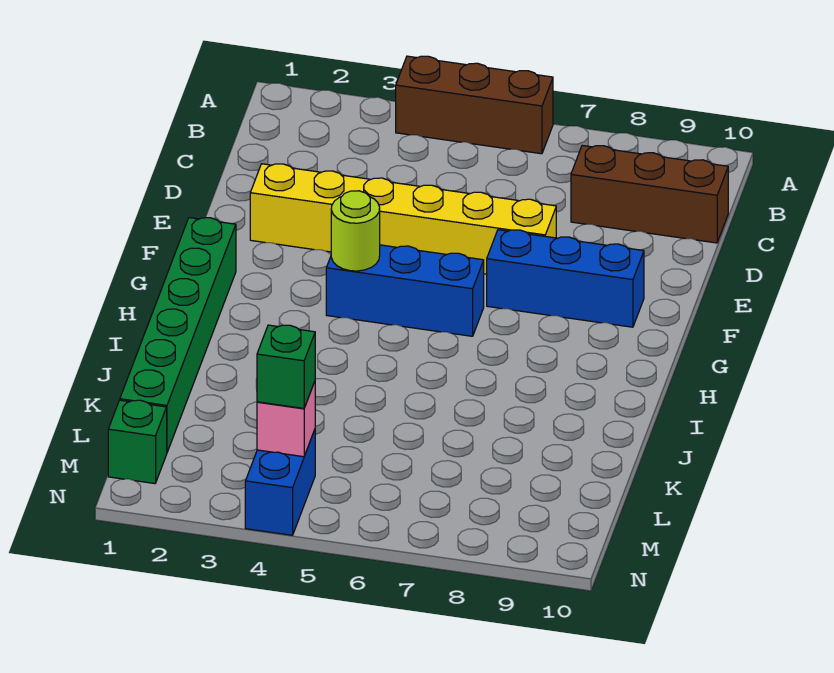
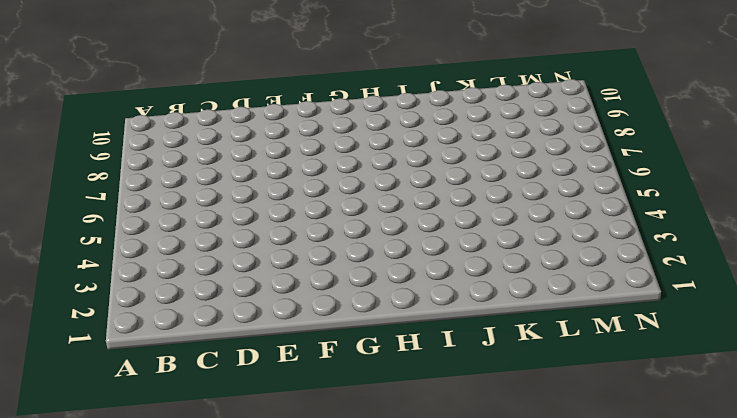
none -> brown 1x3 brick [396,56,553,154]
none -> brown 1x3 brick [571,145,728,243]

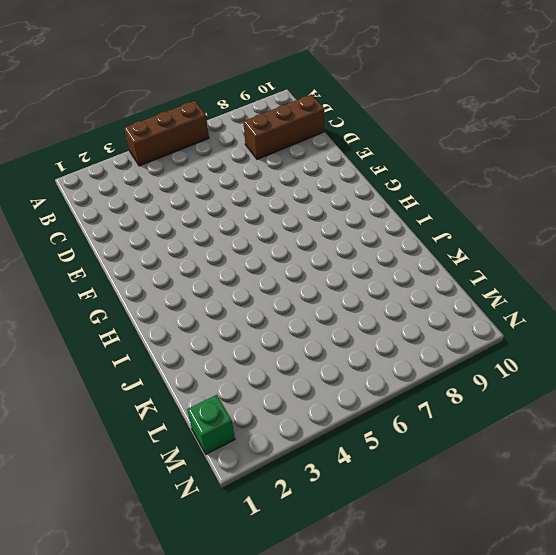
none -> yellow 1x6 brick [250,164,556,274]
none -> blue 1x3 brick [487,230,644,327]

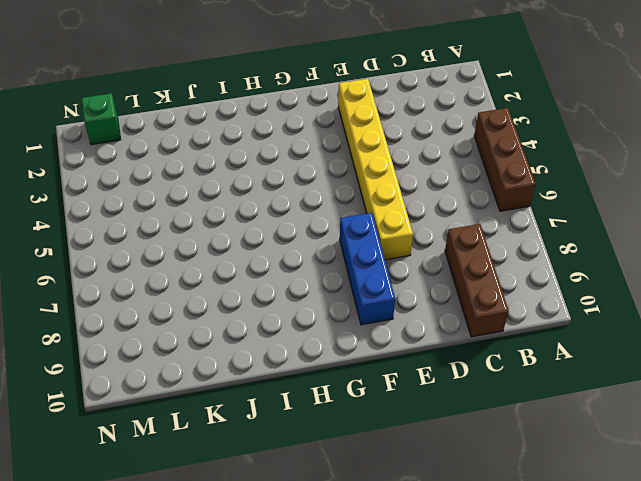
none -> green 1x6 brick [120,218,236,452]
none -> blue 1x3 brick [326,245,484,336]

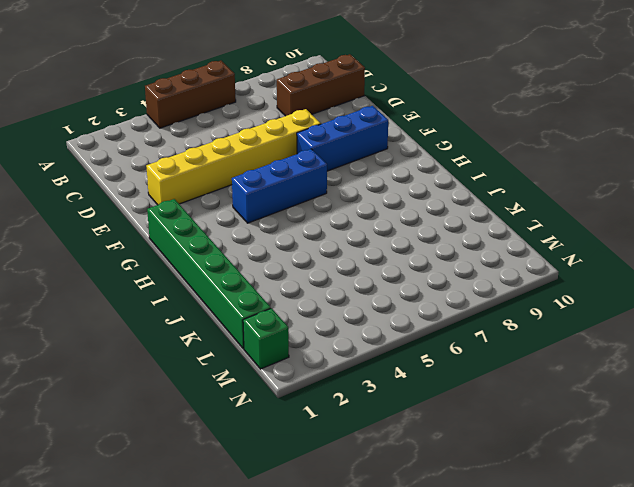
none -> blue 1x2 brick [245,430,315,535]
none -> lime 1x1 round brick [331,191,380,271]

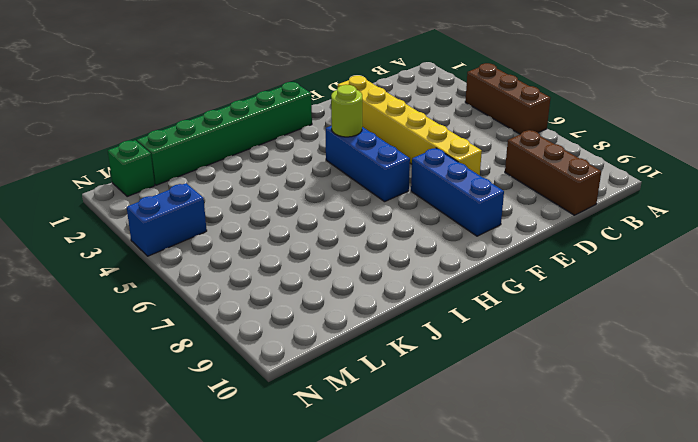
none -> pink 1x1 brick [257,382,315,457]
none -> green 1x1 brick [257,325,315,408]

